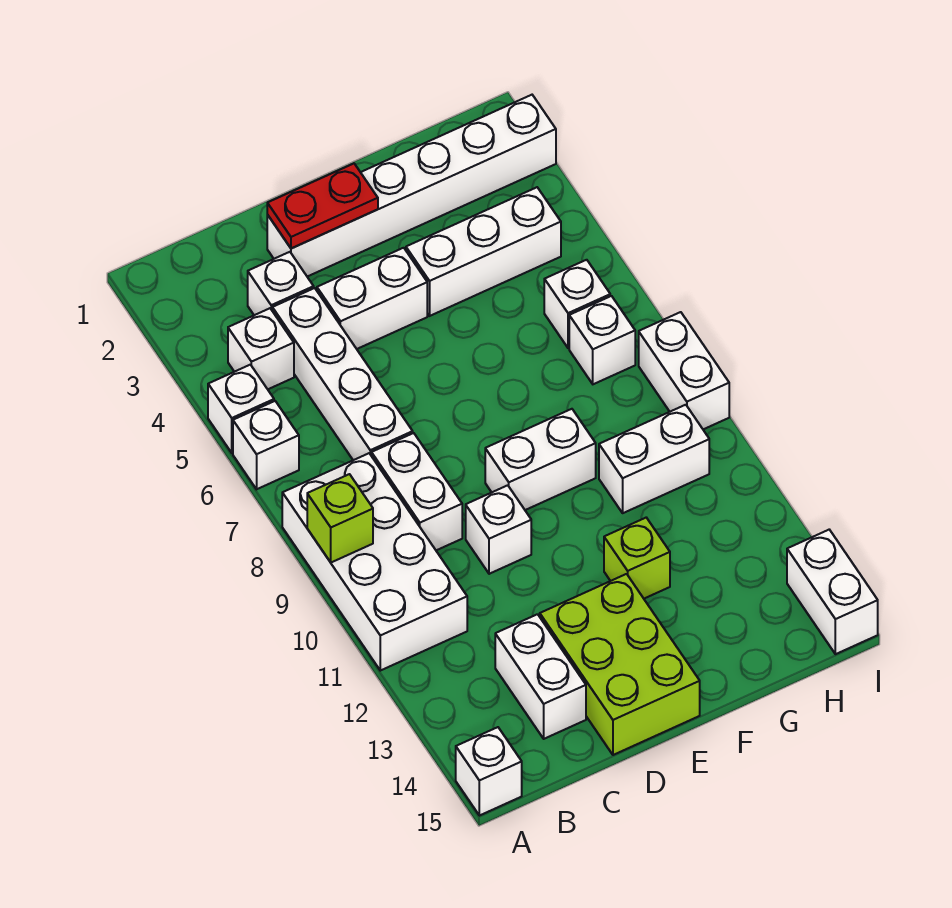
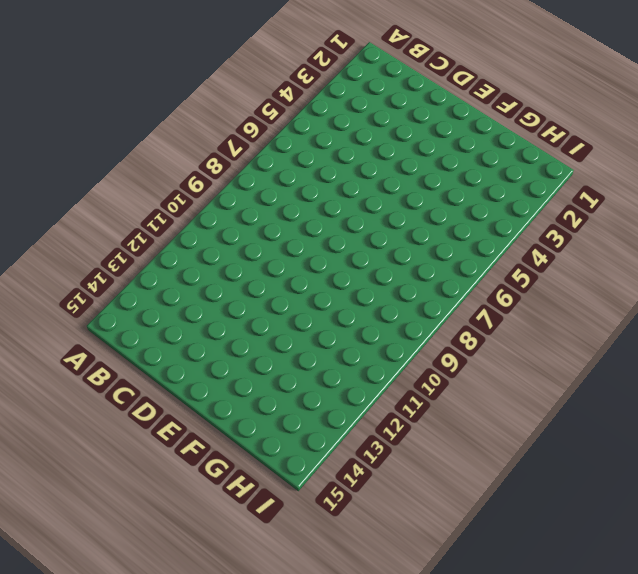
none -> white 1x1 brick [208,365,274,453]
none -> white 1x1 brick [233,401,299,489]
none -> white 2x4 brick [282,453,467,671]

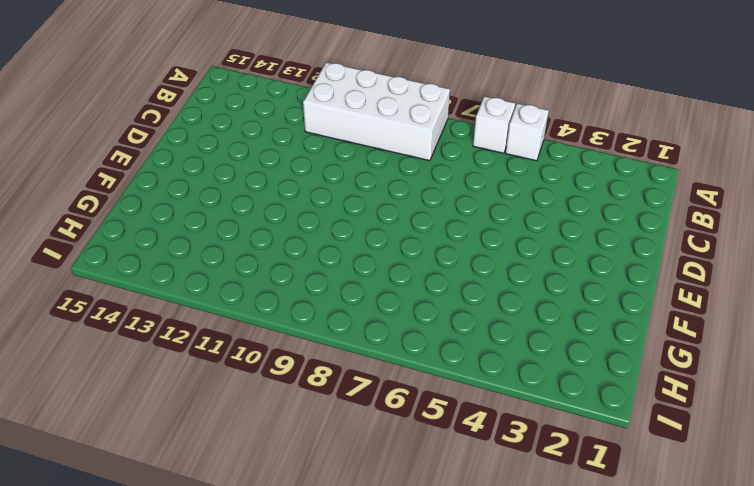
none -> white 1x1 brick [456,727,522,816]
none -> white 1x1 brick [228,308,294,389]
none -> white 1x1 brick [248,252,314,315]

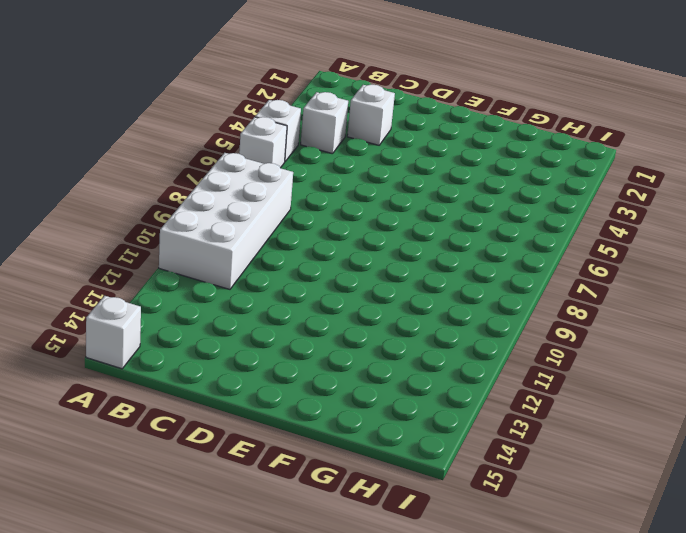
none -> white 1x4 brick [272,288,413,460]
none -> white 1x2 brick [371,433,462,550]
none -> white 1x2 brick [495,614,586,739]

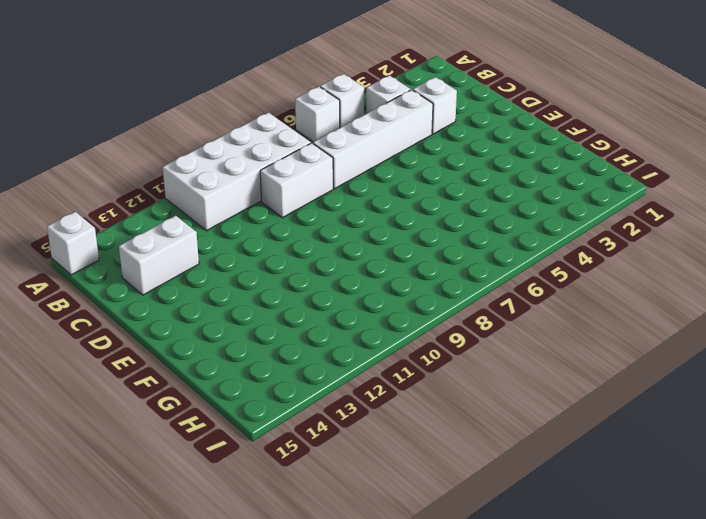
none -> white 1x6 brick [267,95,556,277]
none -> white 1x2 brick [317,248,427,349]
none -> white 1x1 brick [466,485,531,574]

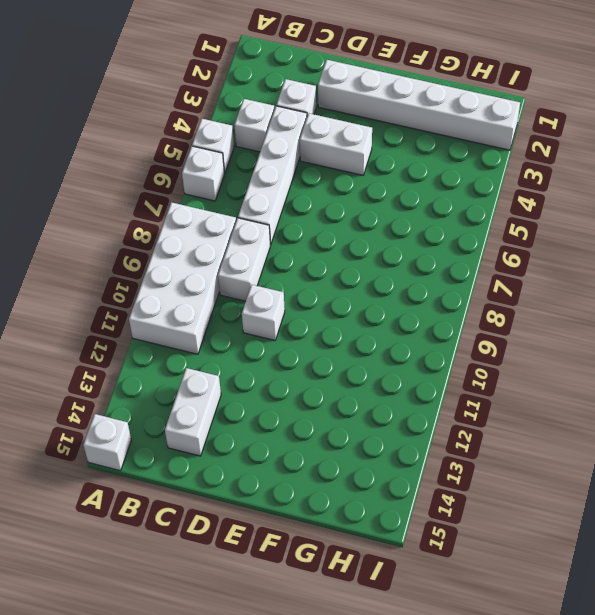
none -> lime 2x3 brick [540,574,700,755]
none -> white 1x2 brick [485,409,596,510]
none -> white 1x3 brick [406,187,561,316]

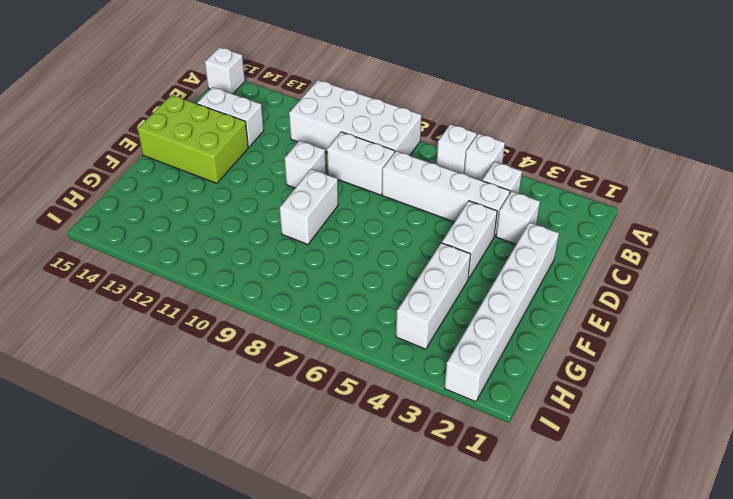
none -> lime 1x1 brick [604,518,670,599]
none -> white 1x2 brick [599,405,709,513]
none -> white 1x1 brick [544,260,610,348]

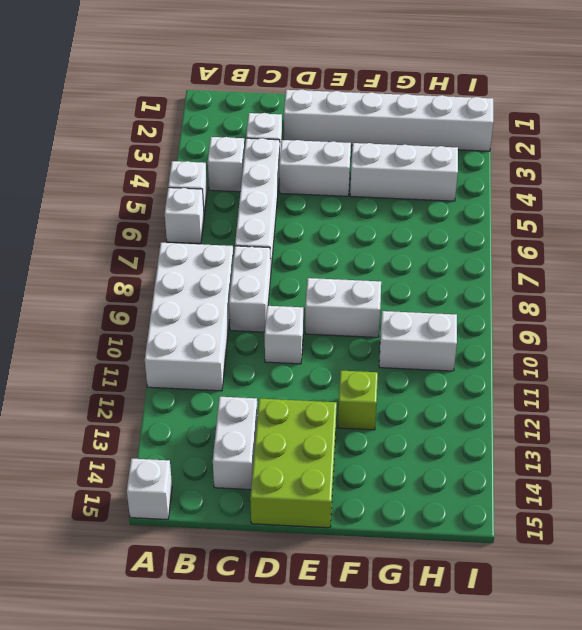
none -> white 1x1 brick [544,260,610,348]
none -> white 1x1 brick [569,296,635,384]
none -> white 1x2 brick [639,312,729,429]

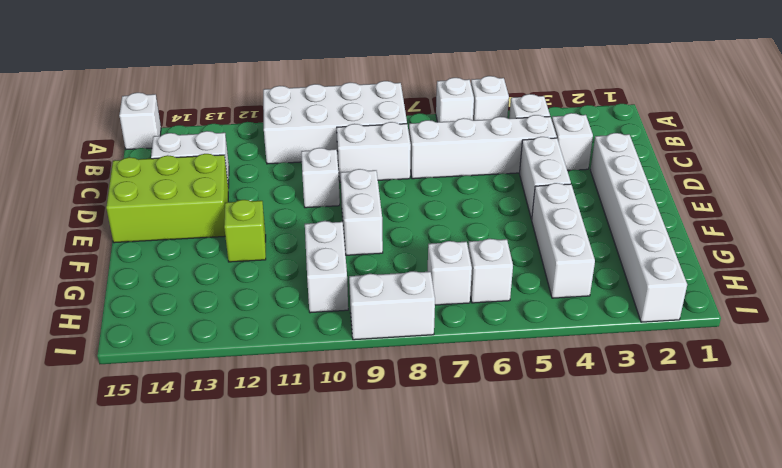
none -> white 1x2 brick [787,530,878,654]
none -> lime 1x1 brick [307,474,373,562]
none -> red 1x2 plate [267,164,378,249]

